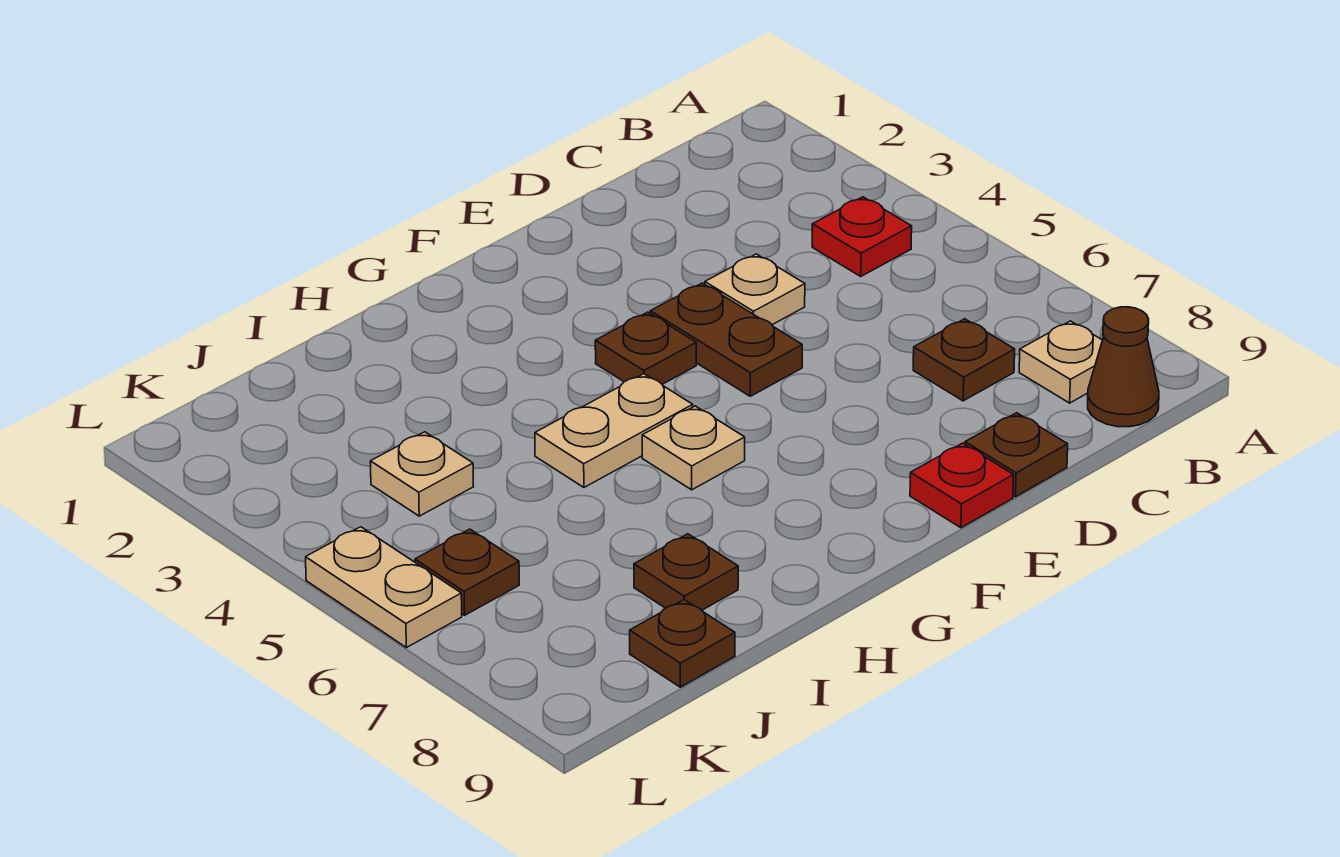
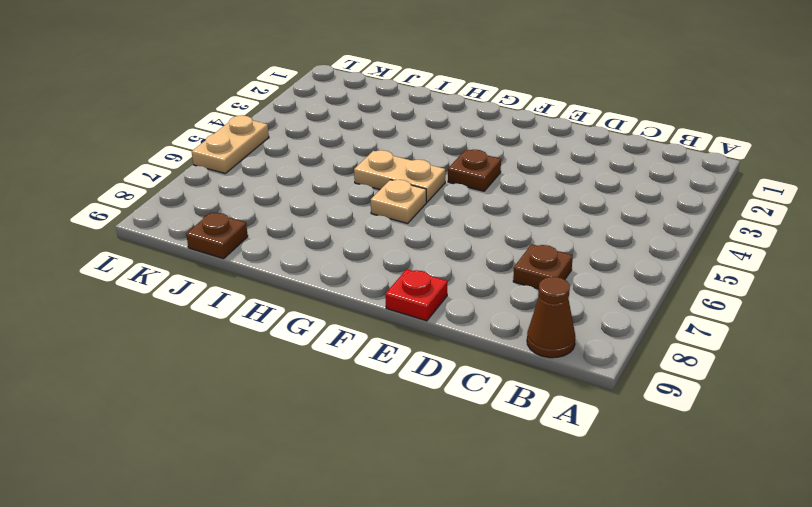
none -> red 1x1 plate [812,197,912,276]
none -> tan 1x1 plate [1019,321,1102,403]
none -> tan 1x1 plate [705,254,805,325]

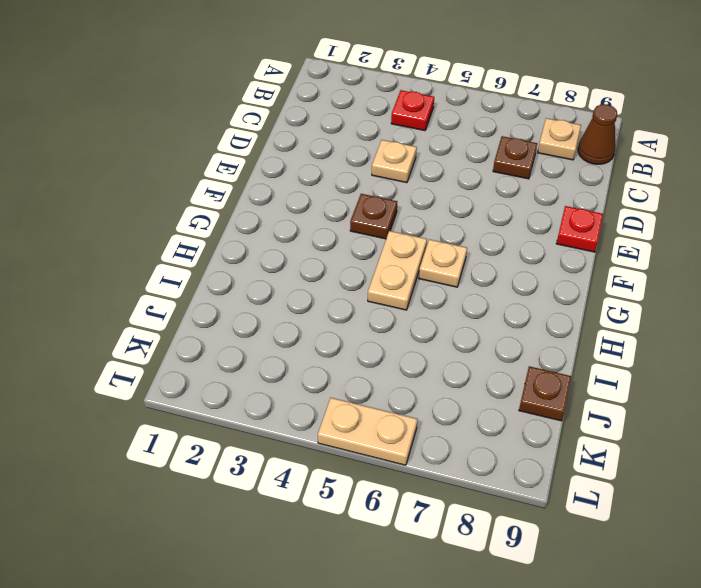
none -> brown 1x1 plate [965,413,1068,497]
none -> brown 1x2 plate [650,283,802,396]
none -> brown 1x1 plate [634,534,738,610]

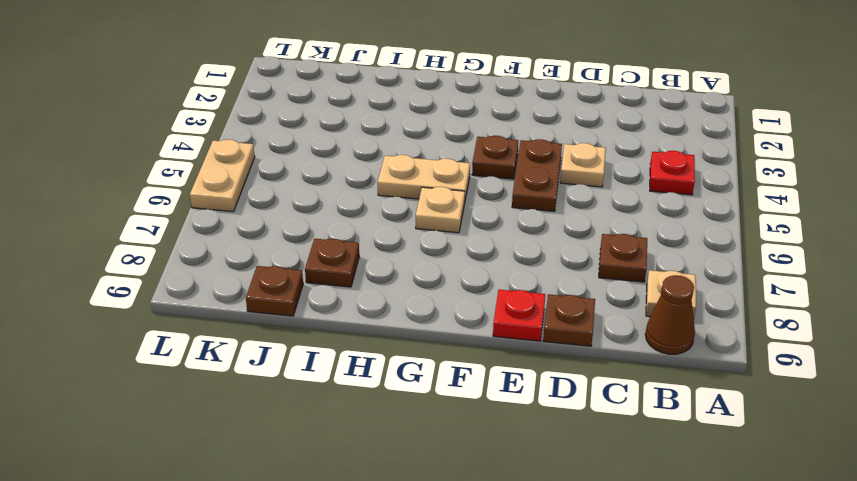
none -> tan 1x1 plate [370,432,474,516]
none -> brown 1x1 plate [415,529,519,615]

